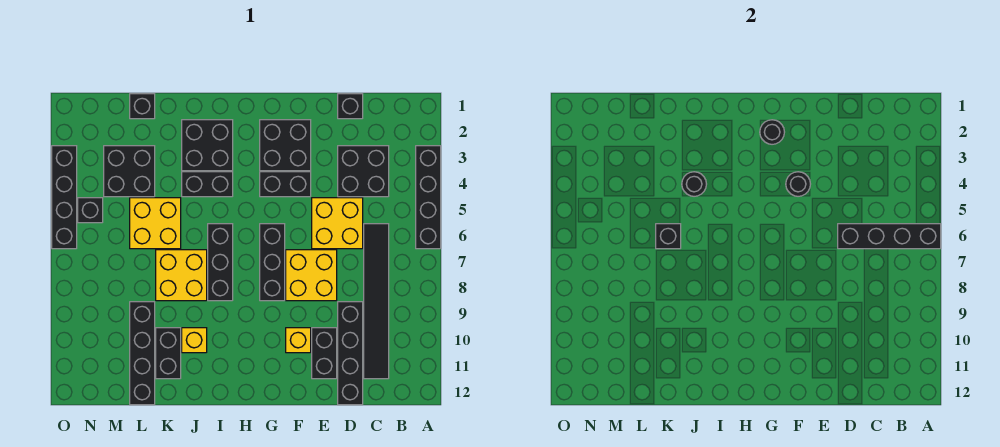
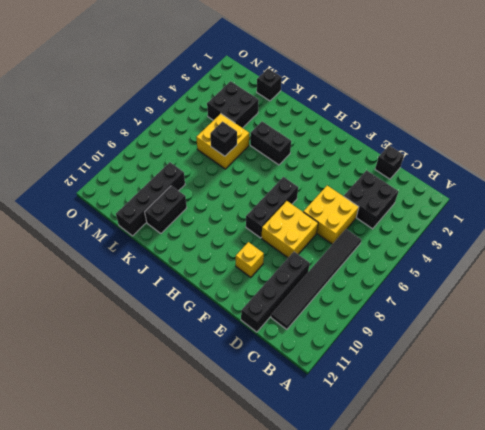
none -> black 1x4 brick [416,146,441,249]
none -> black 1x2 brick [312,328,337,379]
none -> black 2x2 brick [260,120,311,171]

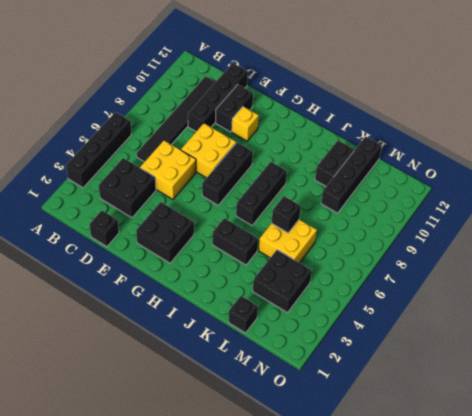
none -> black 1x2 brick [260,172,311,197]
none -> black 2x2 brick [182,120,233,171]
none -> yellow 2x2 brick [156,250,207,301]

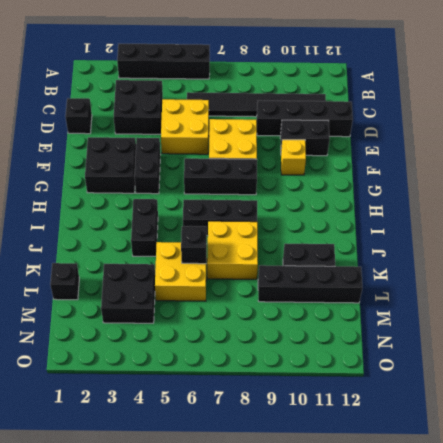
none -> black 2x2 brick [182,120,233,171]
none -> yellow 1x1 brick [182,328,207,353]
none -> black 1x1 brick [78,198,103,223]

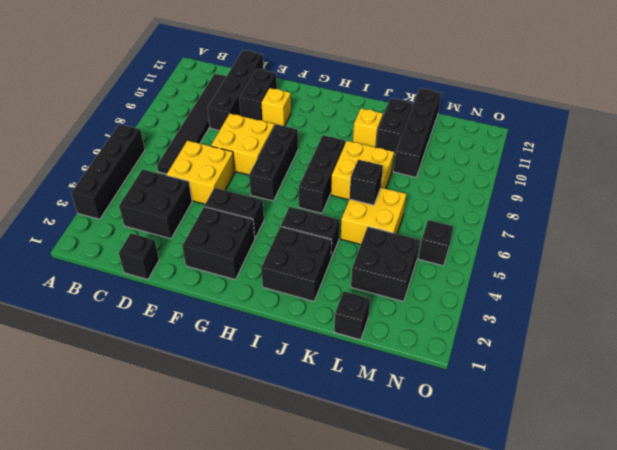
none -> black 1x4 brick [52,146,77,249]
none -> black 1x4 brick [838,224,941,249]
none -> black 1x1 round brick [786,172,810,196]

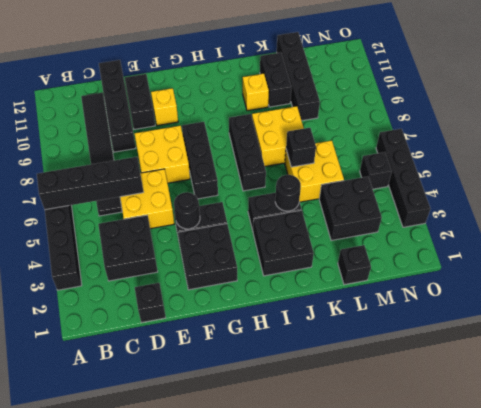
none -> black 1x1 round brick [760,120,784,144]

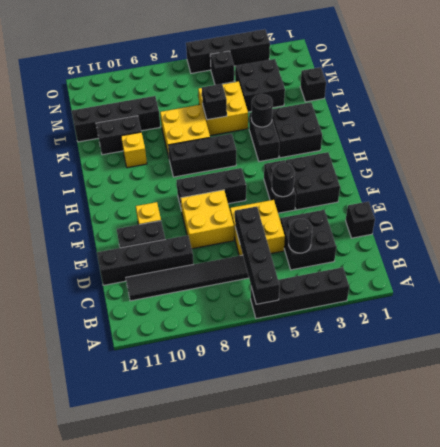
black 1x1 round brick [289,219,312,253] -> black 1x1 round brick moved to [760,120,784,144]

